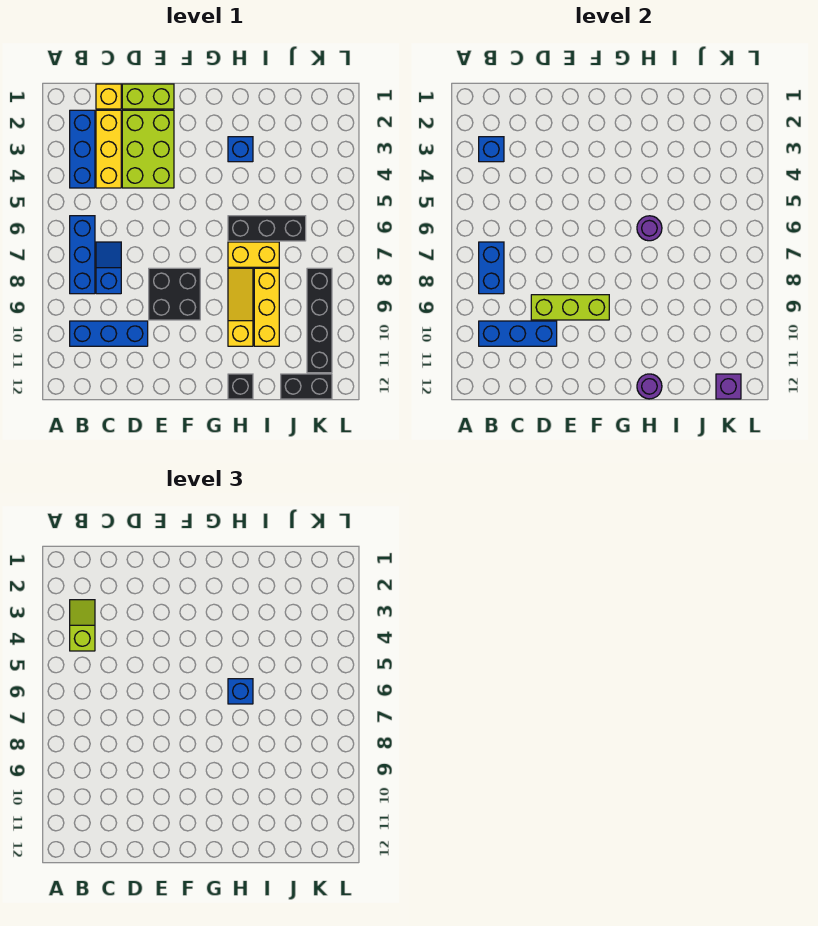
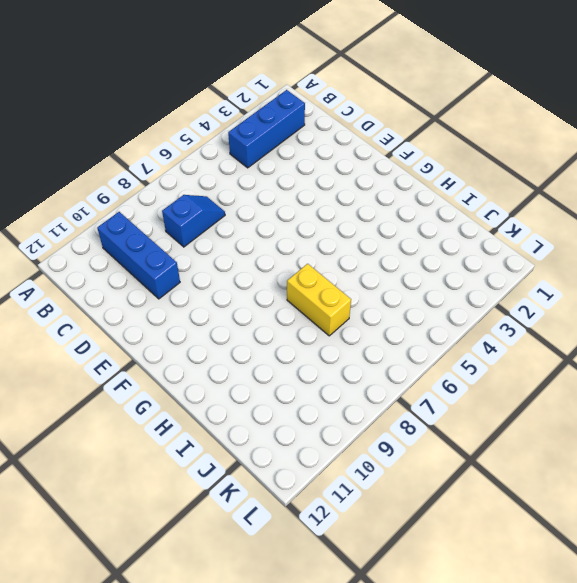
none -> blue 1x3 brick [70,216,95,294]
none -> yellow 1x1 brick [96,84,121,109]
none -> yellow 1x3 brick [96,110,121,188]

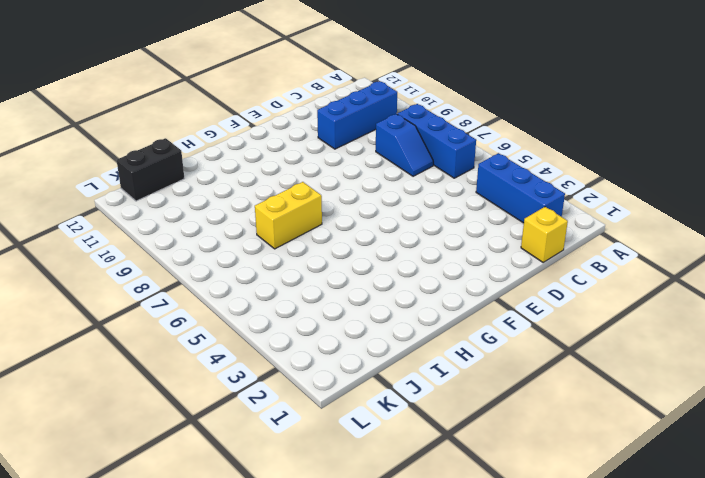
none -> yellow 1x3 brick [96,110,121,188]
none -> lime 1x2 brick [122,84,174,109]
none -> lime 2x3 brick [122,110,174,188]

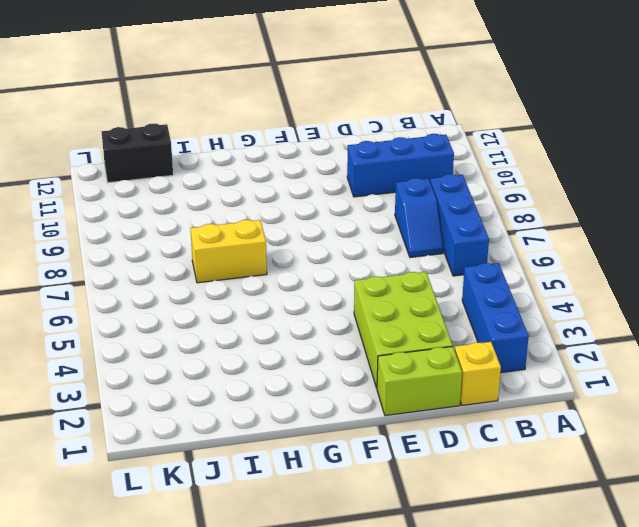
none -> yellow 1x3 brick [96,110,121,188]
none -> black 2x2 brick [149,268,200,320]
none -> blue 1x1 brick [228,137,253,162]

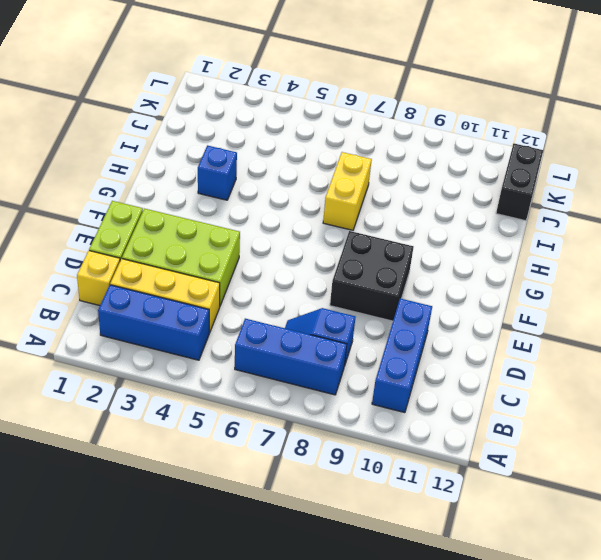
none -> black 1x3 brick [228,216,306,241]
none -> yellow 1x3 slope [228,268,253,346]
none -> black 1x1 brick [228,374,253,399]

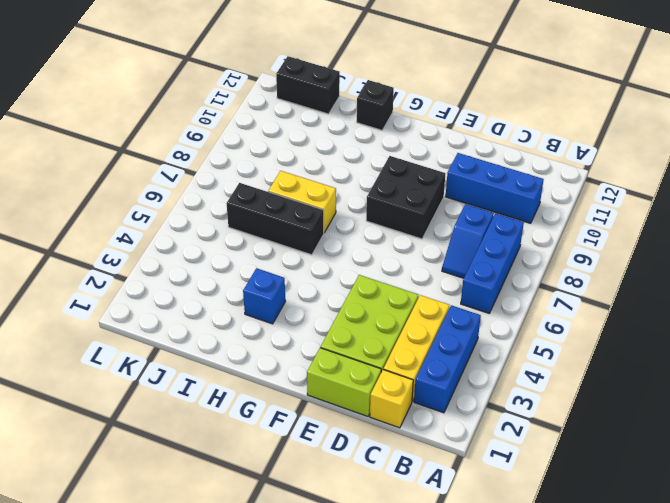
none -> yellow 1x3 slope [228,268,253,346]
none -> yellow 1x3 brick [254,268,279,346]
none -> black 1x4 brick [307,268,332,373]

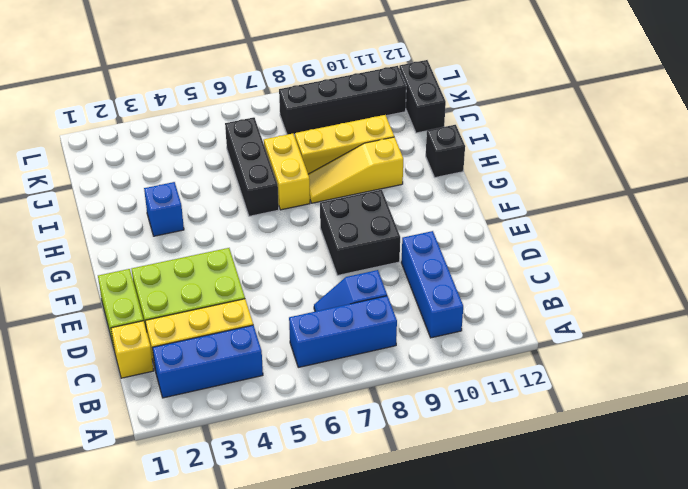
none -> blue 1x1 brick [479,137,504,162]
none -> blue 1x2 brick [479,242,504,294]
none -> blue 1x3 brick [479,321,557,346]

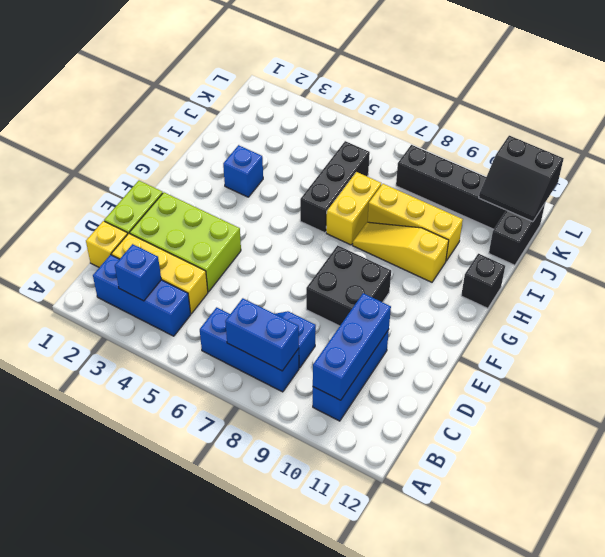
black 2x2 slope [479,136,564,222] -> purple 1x1 brick [716,374,741,399]
none -> lime 1x3 brick [531,295,609,320]
none -> purple 1x1 round brick [637,216,662,241]
none -> purple 1x1 round brick [637,374,662,399]

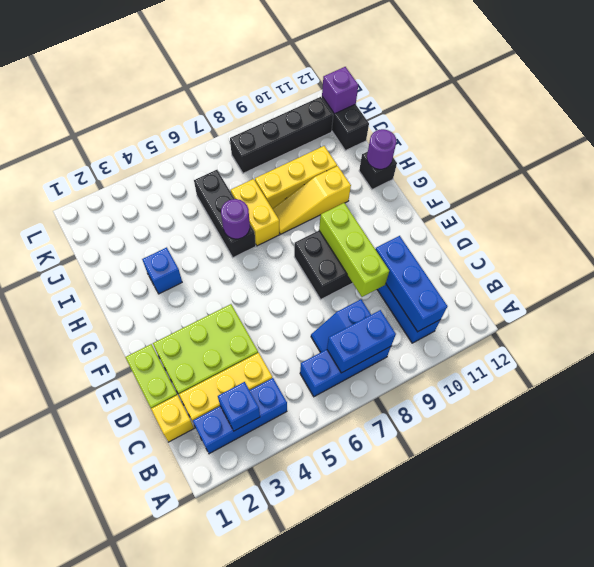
none -> lime 1x2 slope [70,600,95,651]
none -> blue 1x1 brick [228,679,253,704]

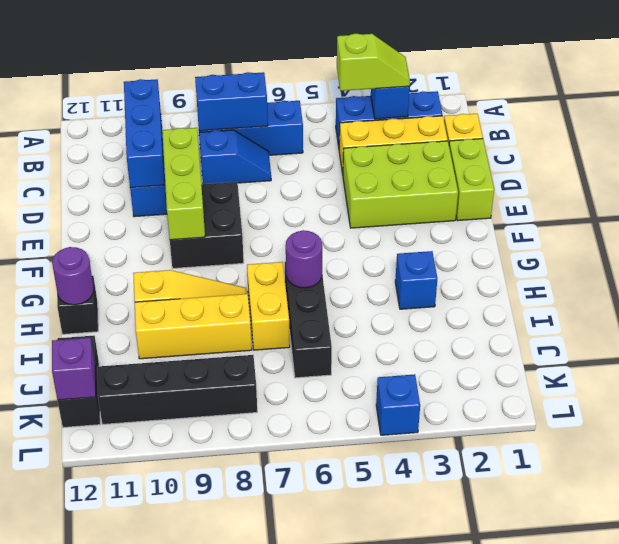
blue 1x1 brick [376,374,420,435] -> blue 1x1 brick moved to [228,679,253,704]

